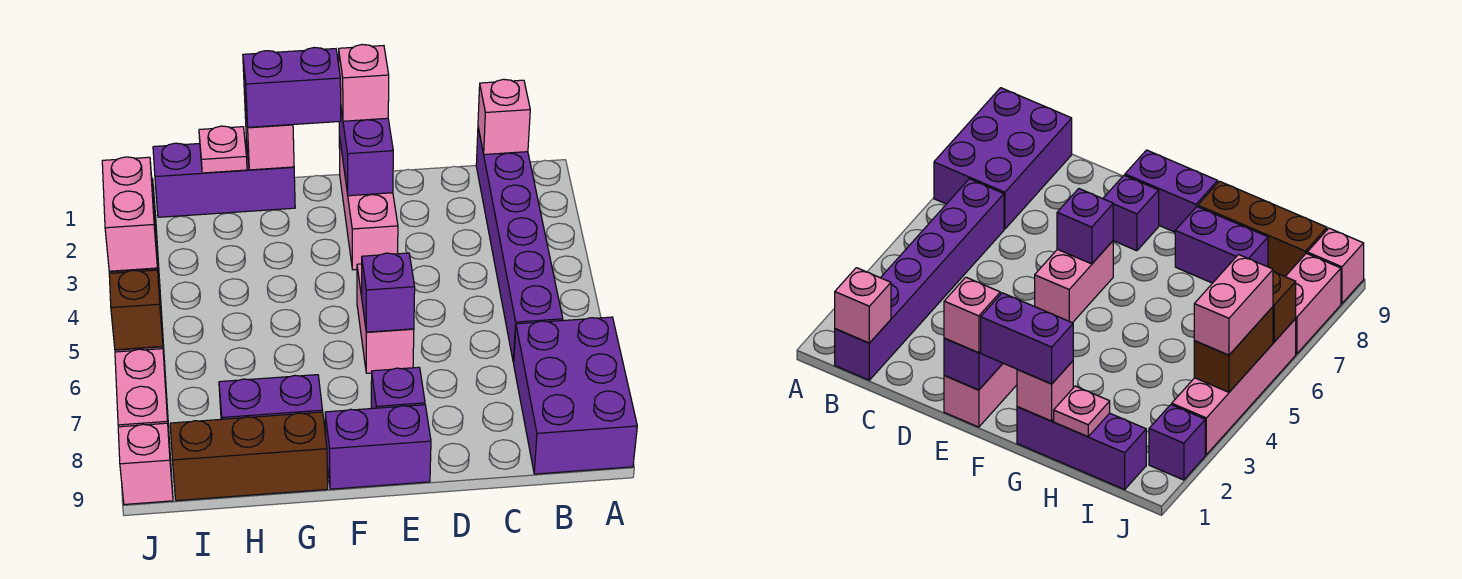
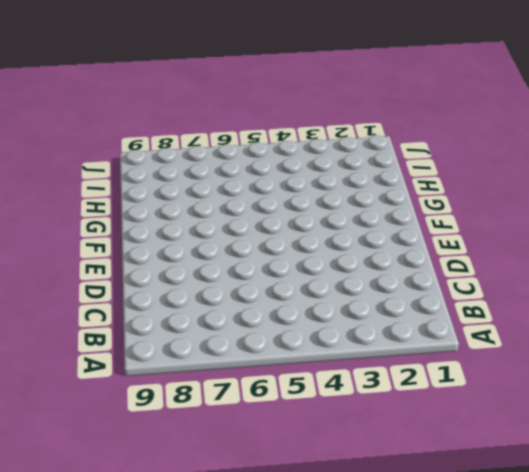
none -> purple 2x3 brick [514,317,637,474]
none -> purple 1x6 brick [476,128,563,363]
none -> pink 1x3 brick [339,136,398,270]

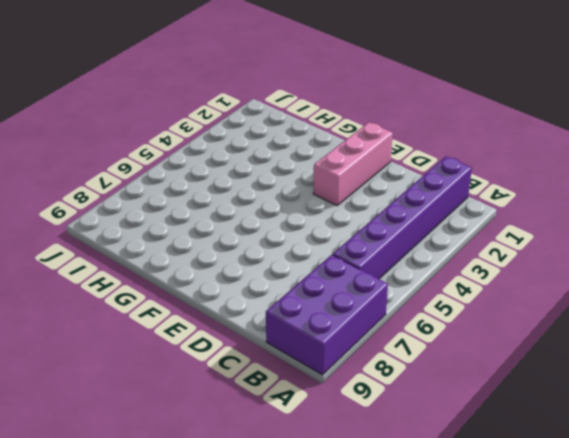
none -> pink 1x2 brick [357,264,414,373]
none -> purple 1x1 brick [371,367,425,409]
none -> purple 1x2 brick [325,405,431,489]

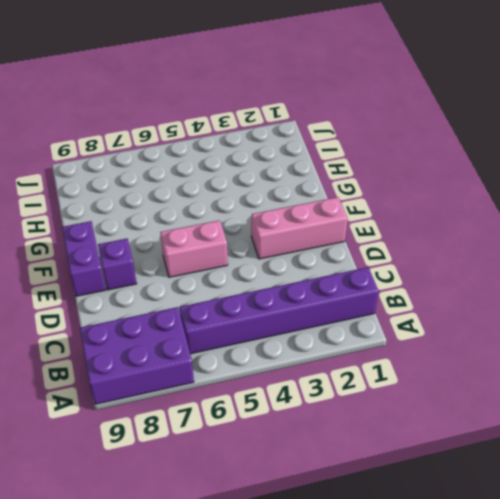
none -> purple 1x3 brick [153,141,295,217]
none -> purple 1x2 brick [219,375,323,419]
none -> brown 1x3 brick [170,412,328,501]

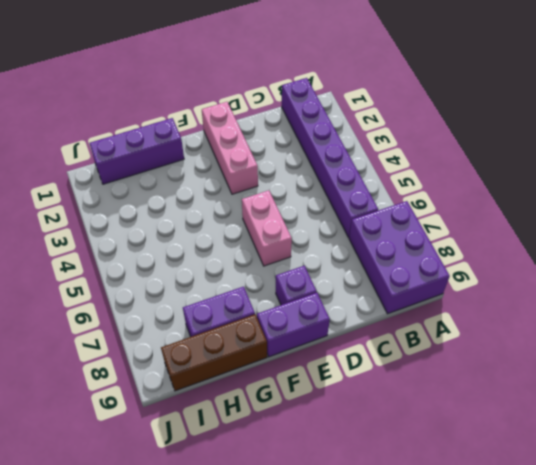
none -> purple 1x1 brick [1149,405,1205,480]
none -> pink 1x4 brick [1172,319,1296,455]
none -> pink 1x2 brick [115,349,170,446]

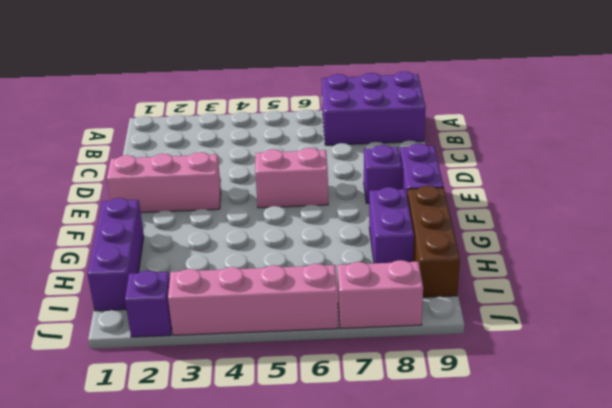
none -> purple 1x6 brick [476,128,563,363]
none -> pink 1x1 brick [118,423,173,504]
none -> pink 1x1 brick [478,79,530,154]

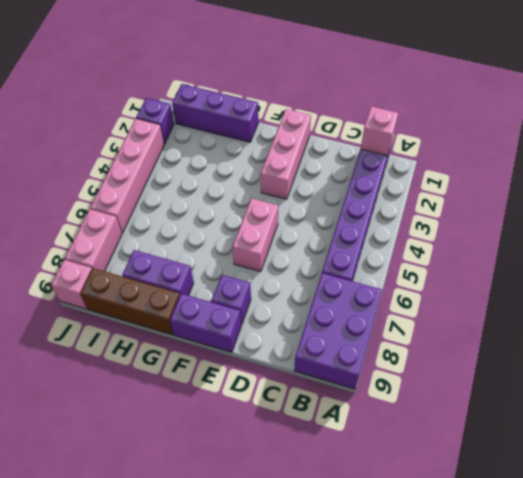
none -> purple 1x2 brick [339,110,393,196]
none -> purple 1x1 brick [362,253,415,332]
none -> pink 1x1 brick [245,107,294,170]

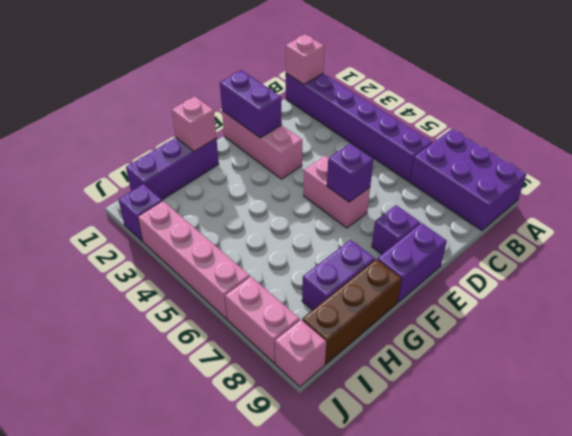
none -> pink 1x1 plate [199,126,247,173]
none -> brown 1x2 brick [1194,307,1273,392]
none -> brown 1x1 brick [109,270,163,350]

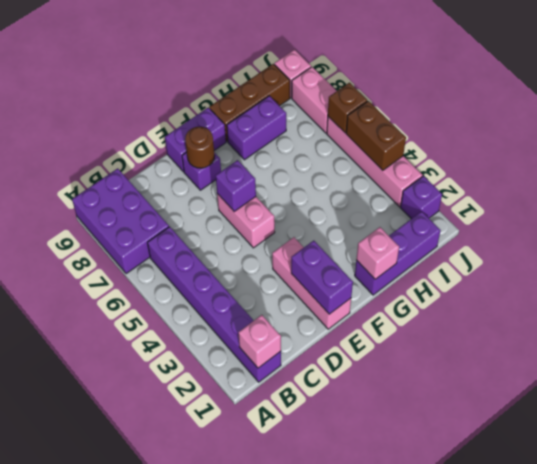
brown 1x1 round brick [185,127,215,168] -> none
none -> pink 1x1 plate [199,126,247,173]
none -> pink 1x1 brick [339,45,389,121]
none -> purple 1x2 brick [243,48,341,127]

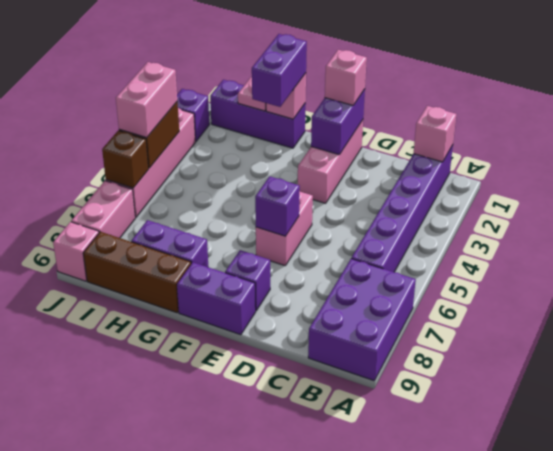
purple 1x2 brick [252,34,307,107] -> purple 1x2 brick turned to [243,48,341,127]

